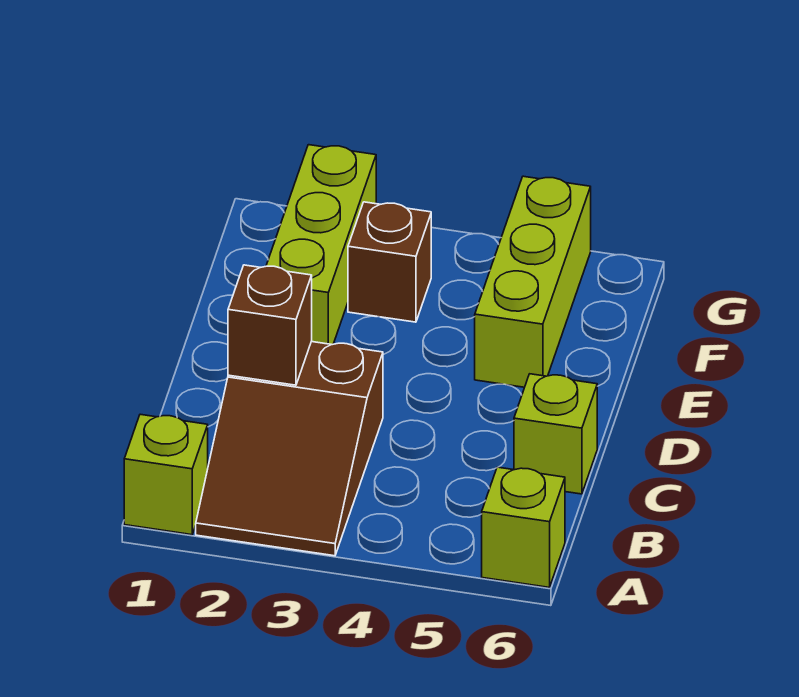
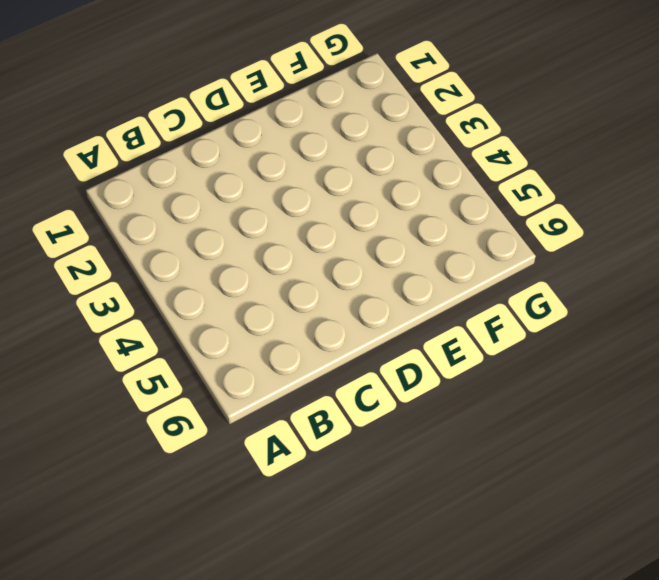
none -> lime 1x1 brick [124,414,208,535]
none -> brown 2x3 slope [196,342,383,556]

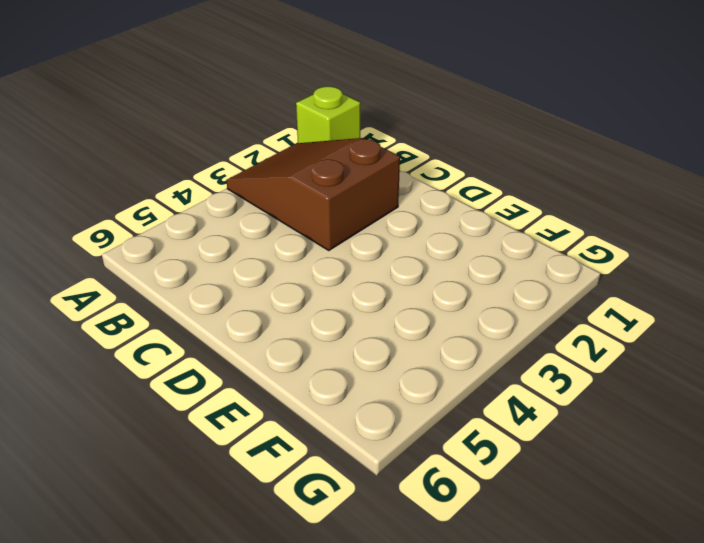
none -> lime 1x1 brick [482,467,565,587]
none -> lime 1x1 brick [514,374,597,494]

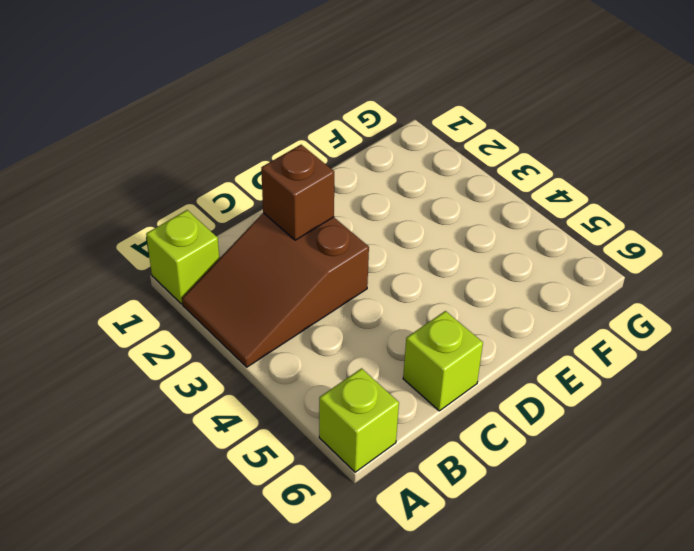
none -> lime 1x3 brick [266,145,376,345]
none -> lime 1x3 brick [475,176,591,387]

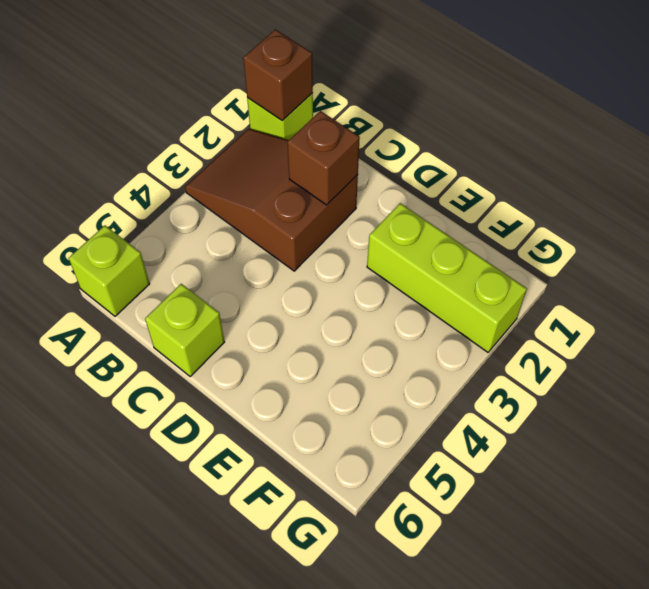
brown 1x1 brick [243,30,313,121] -> brown 1x1 brick moved to [348,202,431,322]
none -> lime 1x3 brick [475,176,591,387]

